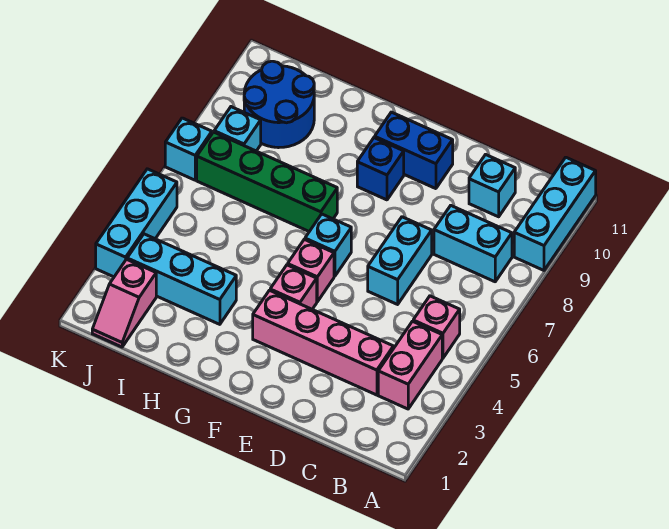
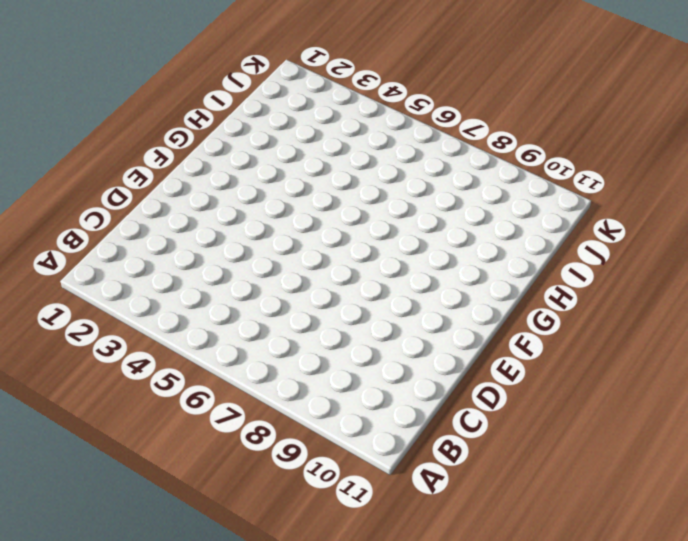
none -> cyan 1x3 brick [514,157,596,270]
none -> pink 1x2 brick [378,321,442,409]
none -> pink 1x1 brick [413,296,460,358]

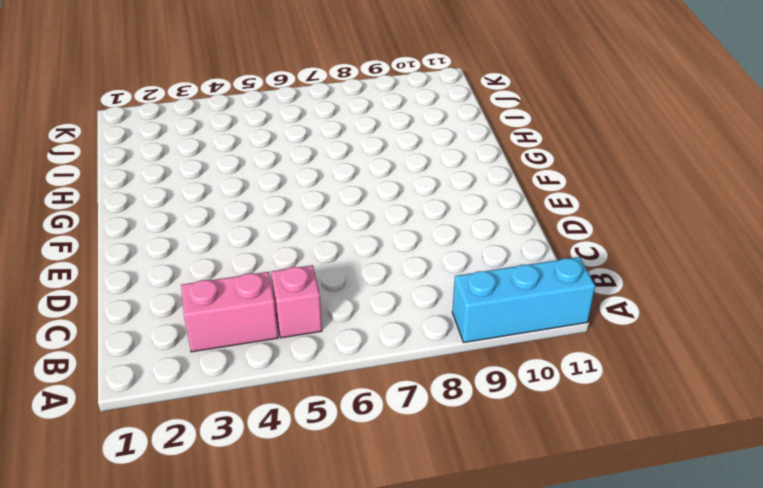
none -> cyan 1x2 brick [434,206,512,282]
none -> pink 1x4 brick [253,290,393,395]
none -> cyan 1x1 brick [469,155,515,217]

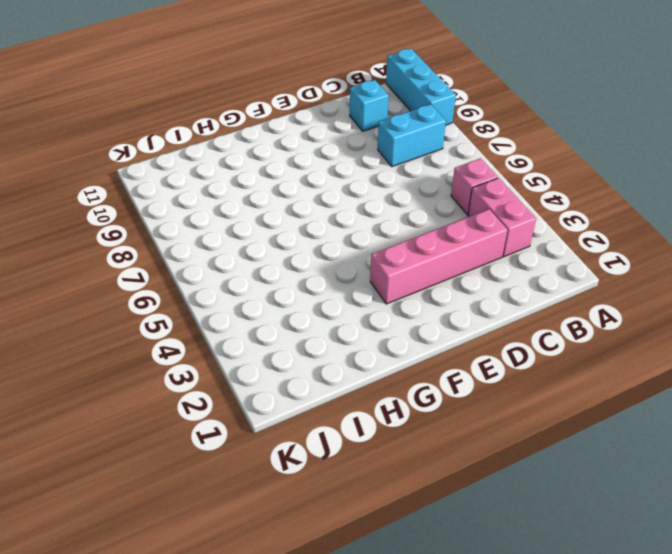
none -> cyan 1x2 brick [368,217,432,304]
none -> blue 1x2 brick [375,112,453,189]
none -> pink 1x1 brick [270,265,317,309]

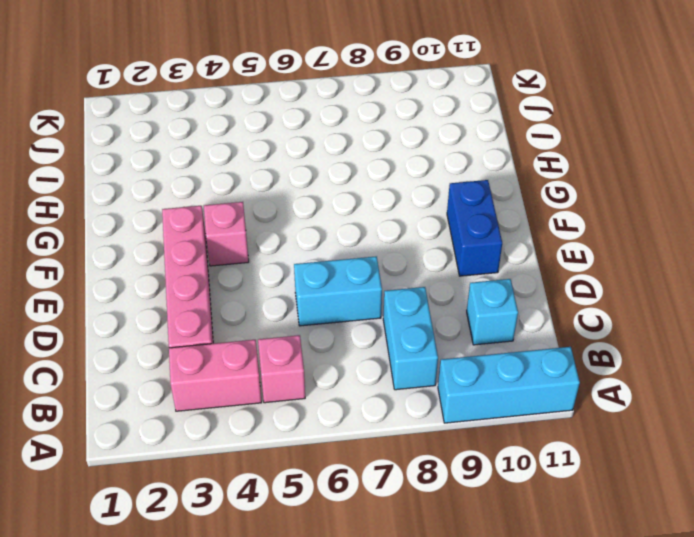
none -> pink 1x1 brick [288,239,334,302]
none -> cyan 1x1 brick [305,214,351,276]
none -> blue 1x1 brick [357,138,404,200]

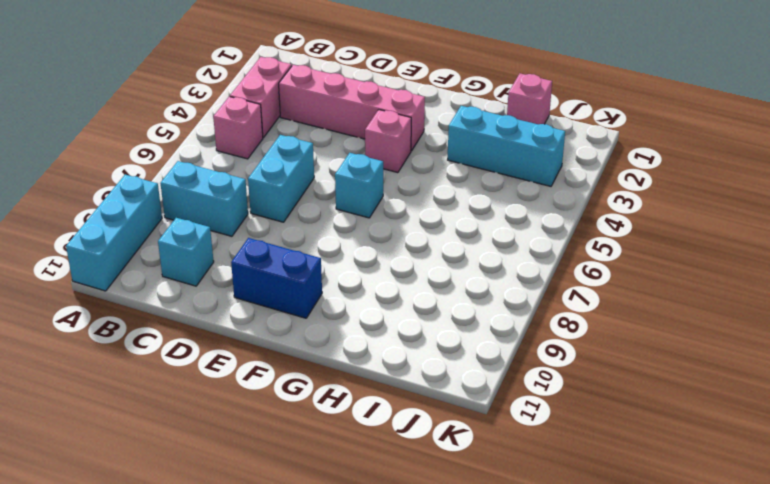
pink 1x1 brick [507,74,552,125] -> pink 1x1 brick moved to [288,239,334,302]
none -> blue 1x1 brick [357,138,404,200]
none -> green 1x4 brick [197,132,337,232]
none -> blue 2x2 round brick [244,61,314,148]

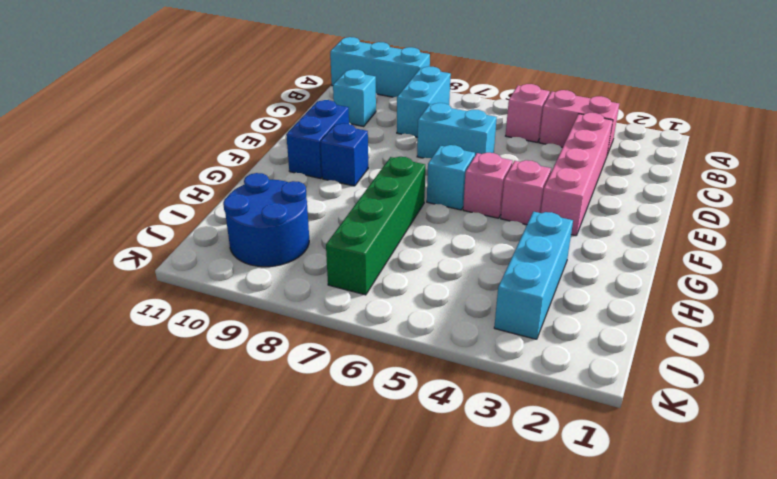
none -> pink 1x2 slope [92,259,156,347]
none -> cyan 1x1 brick [214,107,261,151]
none -> cyan 1x3 brick [96,169,177,277]

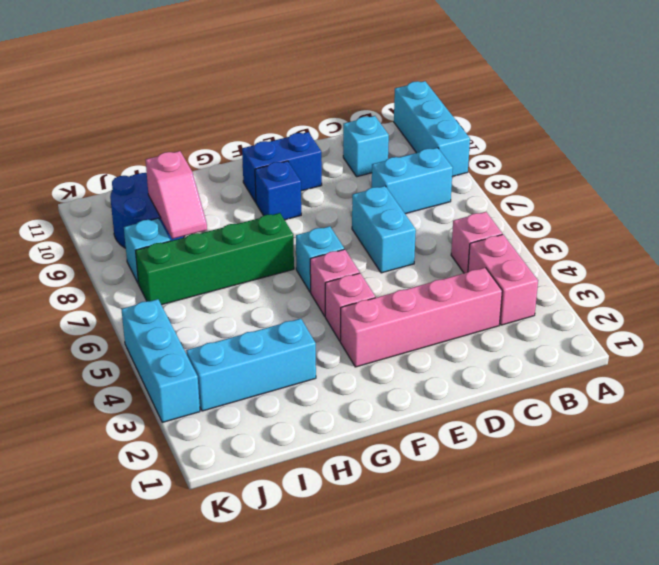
pink 1x2 slope [146,151,207,239] -> pink 1x2 slope moved to [92,259,156,347]
none -> cyan 1x1 brick [165,118,212,180]

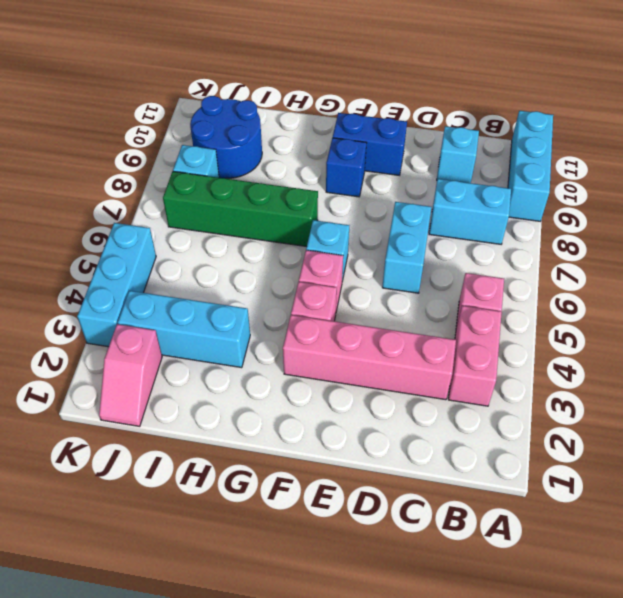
none -> cyan 1x1 brick [165,118,212,180]

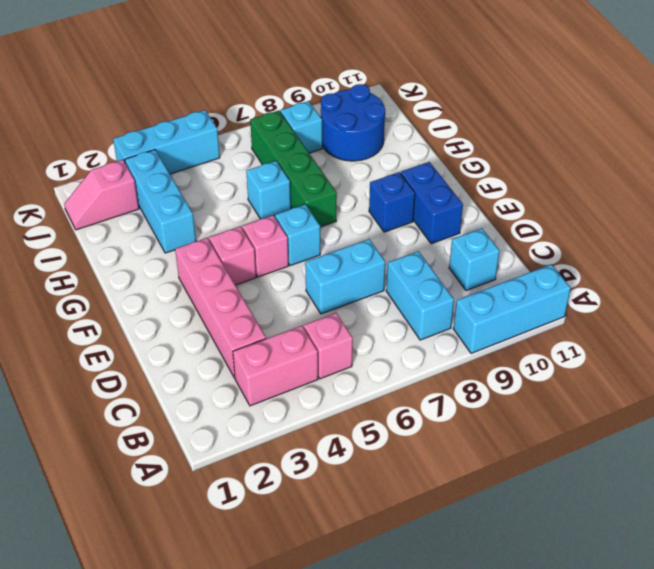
cyan 1x1 brick [246,161,291,219] -> cyan 1x1 brick moved to [165,118,212,180]

